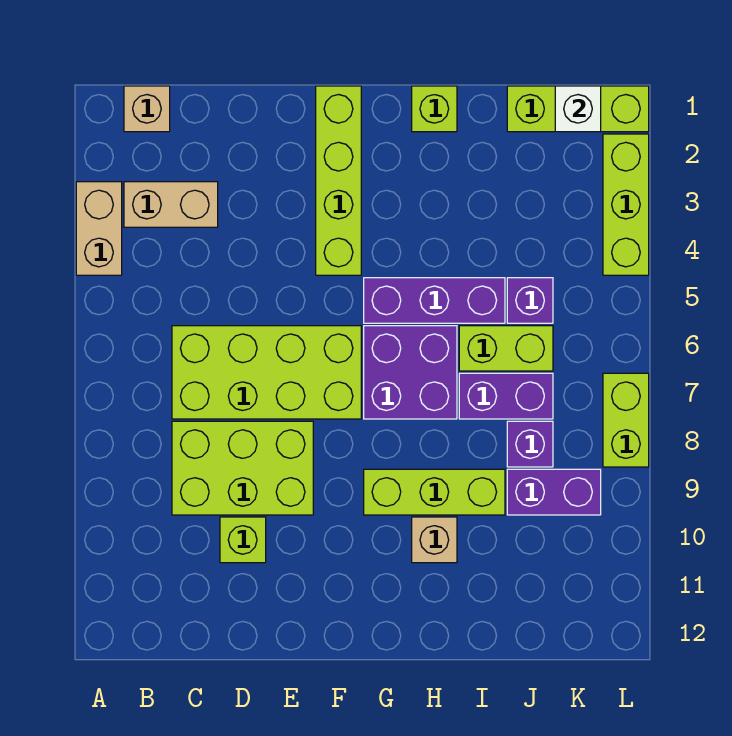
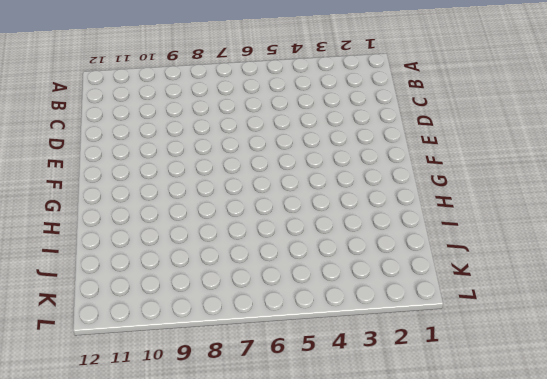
none -> tan 1x2 brick [76,182,122,275]
none -> tan 1x1 brick [124,86,170,132]
none -> tan 1x2 brick [124,182,218,227]

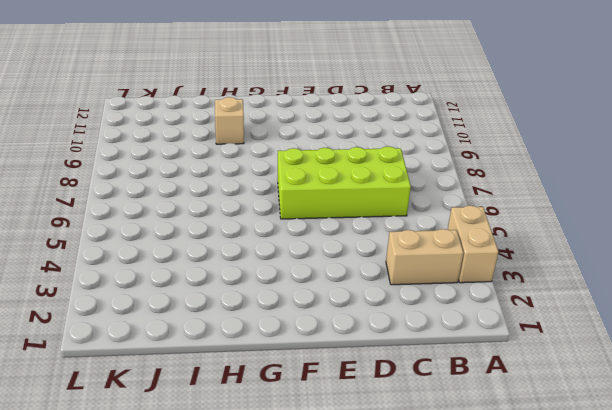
none -> tan 1x1 brick [124,86,170,132]
none -> lime 2x3 brick [172,421,313,515]
none -> lime 1x1 brick [220,517,266,563]

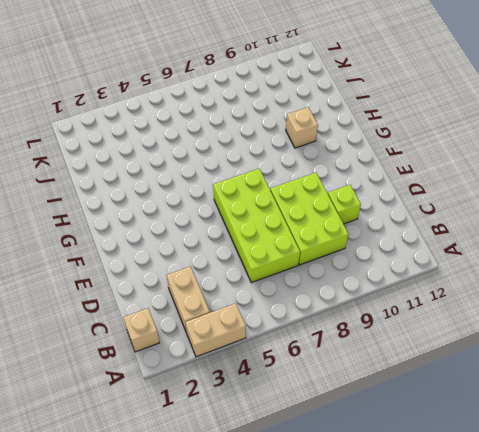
none -> lime 1x4 brick [316,86,361,275]
none -> purple 1x3 brick [364,278,505,323]
none -> purple 2x2 brick [364,326,457,419]

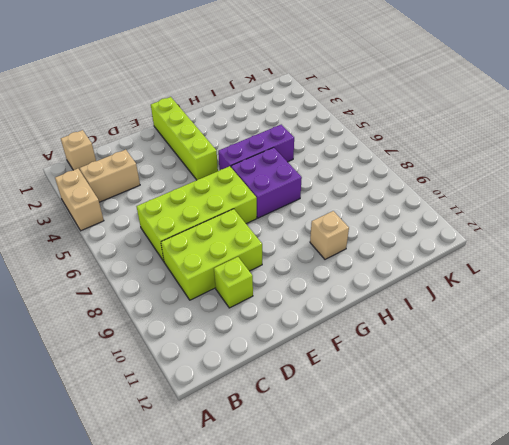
none -> lime 1x3 brick [364,469,505,515]
none -> lime 1x1 brick [412,86,457,132]
none -> lime 1x2 brick [459,326,553,371]

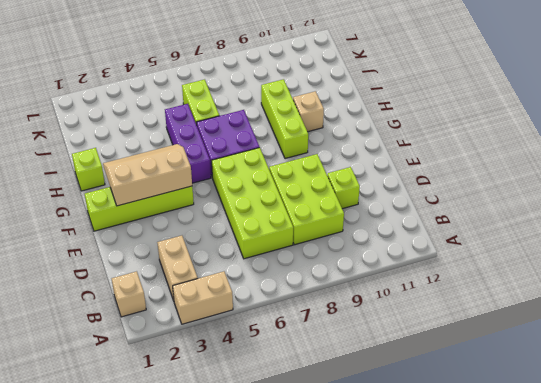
tan 2x3 slope [103,144,192,206] -> none
none -> purple 1x2 brick [459,373,553,419]
none -> lime 1x3 brick [507,86,649,132]
none -> purple 1x1 brick [507,278,553,323]

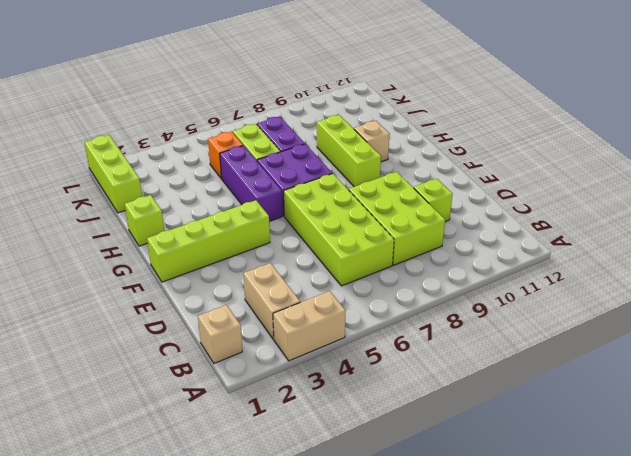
orange 1x1 brick [208,132,243,178] -> purple 1x1 brick [507,278,553,323]
none -> purple 1x1 brick [507,421,553,467]
none -> purple 1x2 brick [507,469,601,515]
none -> lime 1x3 brick [603,134,649,275]

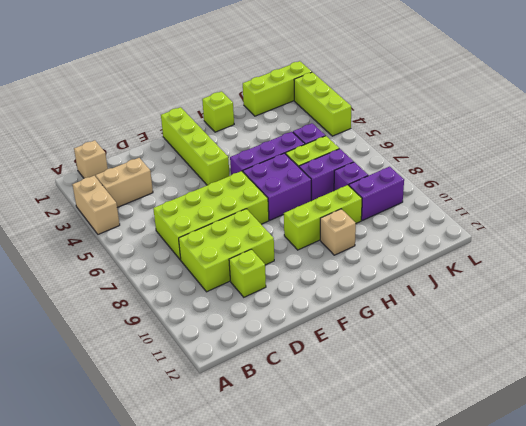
none -> lime 1x2 brick [603,373,649,467]
none -> white 1x1 brick [555,86,601,132]

